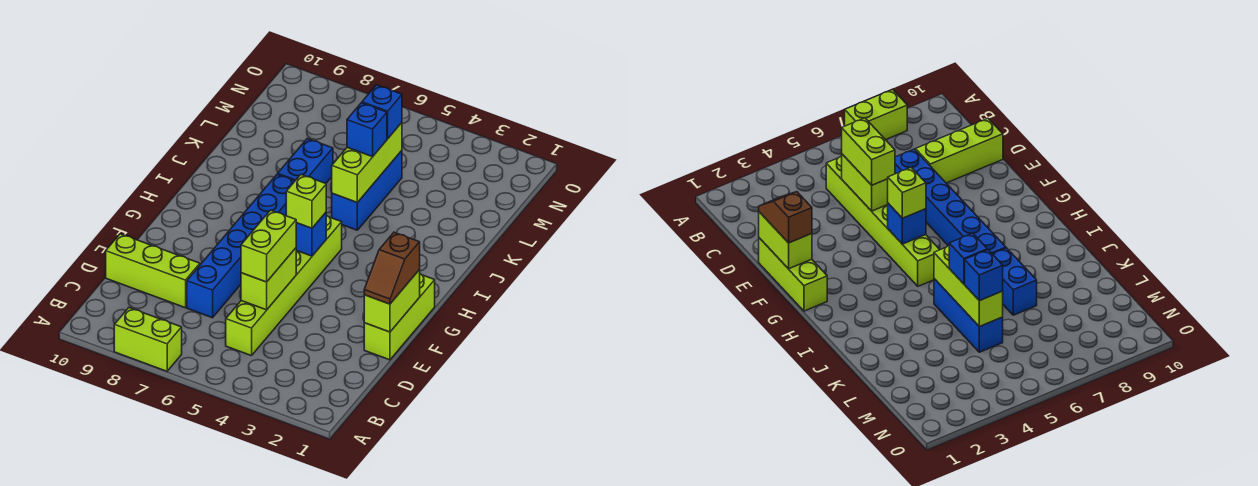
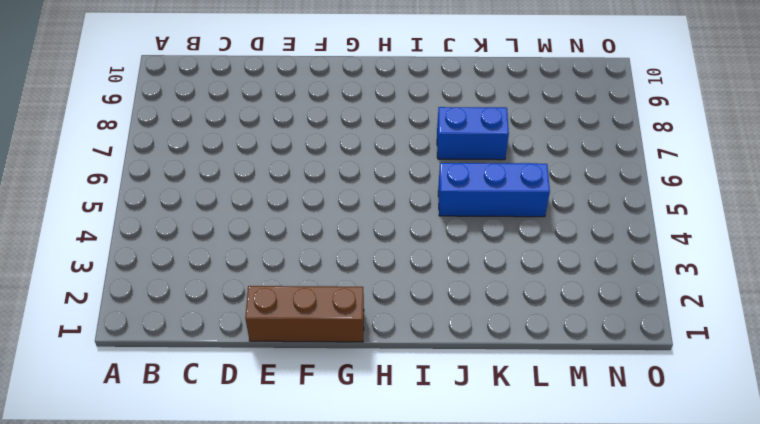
brown 1x3 brick [245,286,364,342] -> lime 1x3 brick [364,274,435,360]
none -> lime 1x2 brick [114,308,182,371]
none -> lime 1x6 brick [226,215,342,356]
none -> blue 1x6 brick [187,174,295,318]

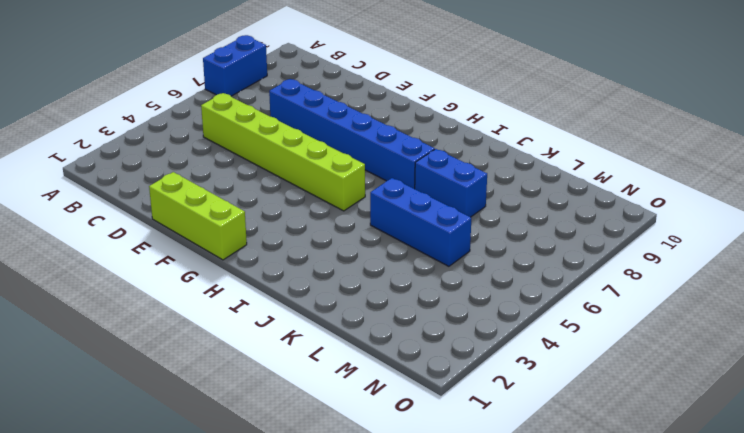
blue 1x2 brick [203,35,267,96] -> lime 1x2 brick [114,308,182,371]
none -> lime 1x3 brick [106,234,200,308]
none -> lime 1x2 brick [241,248,296,310]
none -> lime 1x2 brick [364,270,420,332]

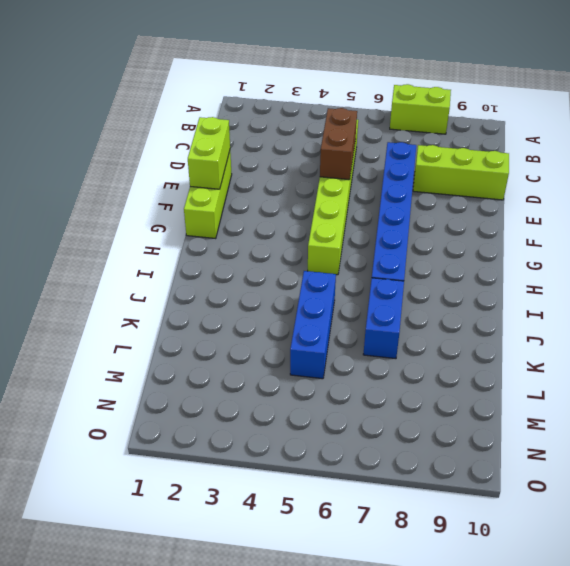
brown 1x2 brick [320,108,357,180] -> lime 1x2 brick [241,248,296,310]
none -> blue 1x1 brick [296,213,326,256]
none -> lime 1x3 brick [332,123,402,203]
none -> lime 1x2 brick [241,210,296,282]

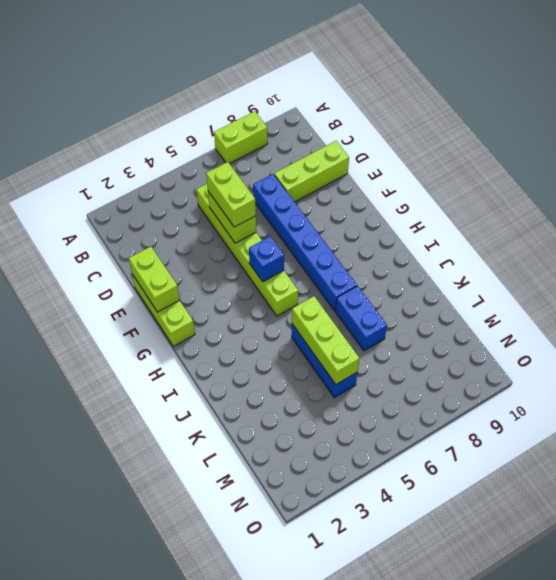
none -> brown 1x2 slope [364,232,420,304]
none -> lime 1x1 brick [286,175,326,228]
none -> blue 1x1 brick [347,103,387,157]

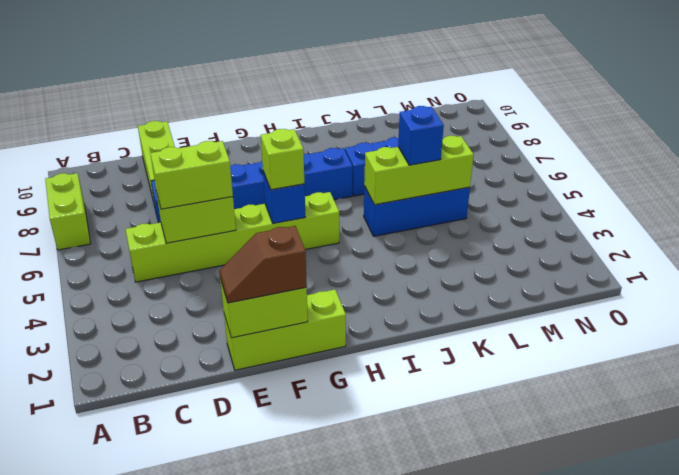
none -> blue 1x1 brick [362,85,402,139]

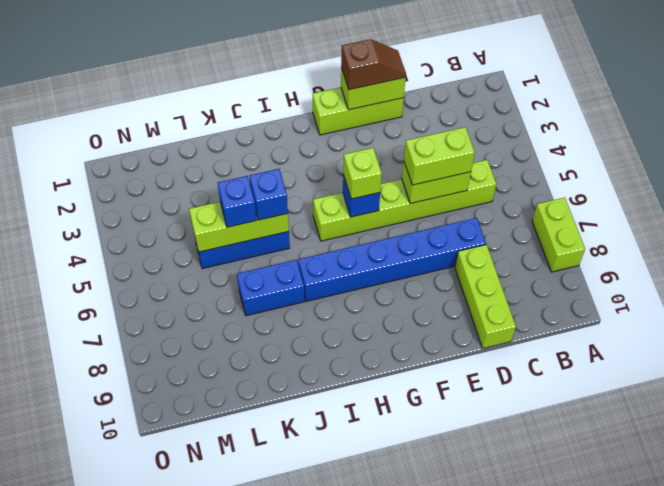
blue 1x1 brick [249,169,288,220] -> blue 1x1 brick moved to [362,85,402,139]

